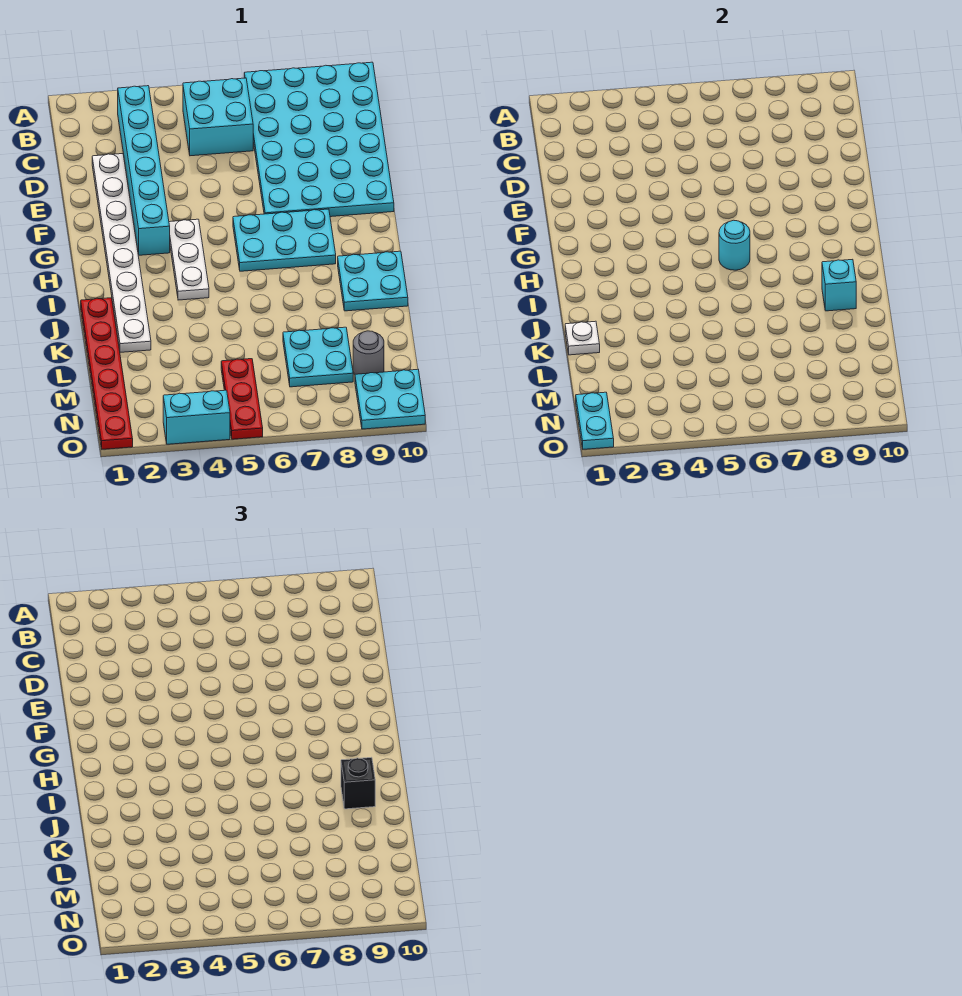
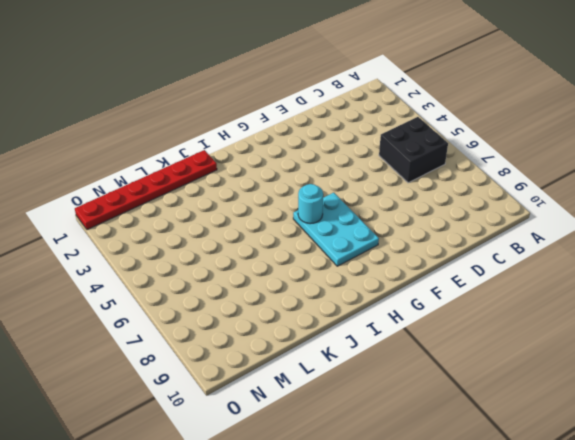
black 2x2 brick [379,117,448,183] -> cyan 2x2 brick [183,78,253,156]
none -> cyan 4x6 plate [244,62,394,217]
none -> cyan 1x6 brick [118,86,170,255]
none -> white 1x8 plate [92,154,151,352]

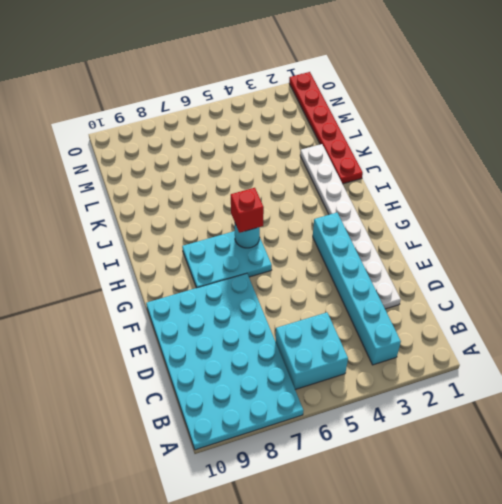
red 1x1 brick [231,188,264,233] -> none
none -> white 1x3 plate [169,219,209,300]
none -> cyan 2x2 plate [338,251,408,311]
none -> cyan 2x2 plate [283,327,353,387]

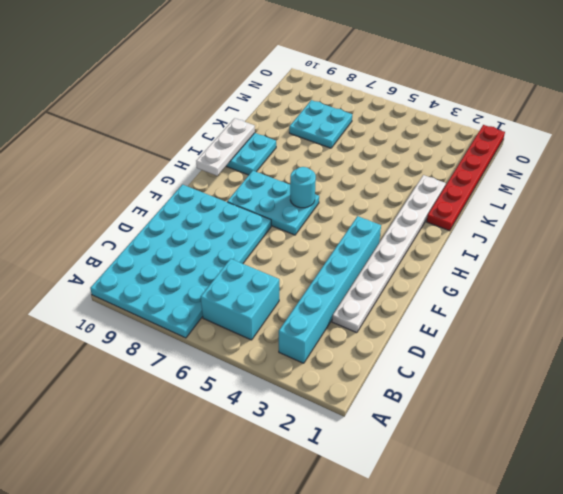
white 1x3 plate [196,118,255,176] -> white 1x3 plate moved to [169,219,209,300]
none -> red 1x3 plate [221,359,263,439]
none -> grey 1x1 round brick [353,331,384,374]
none -> cyan 2x2 plate [355,369,425,429]

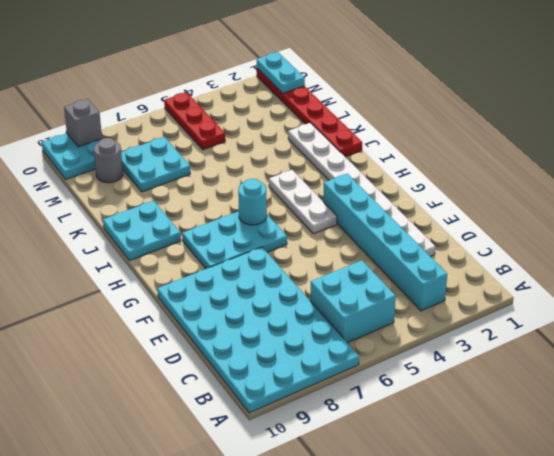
grey 1x1 brick [64,99,102,147] -> none
none -> cyan 1x2 brick [163,390,230,444]
none -> cyan 1x1 brick [822,259,856,311]
none -> white 1x1 plate [565,321,600,355]

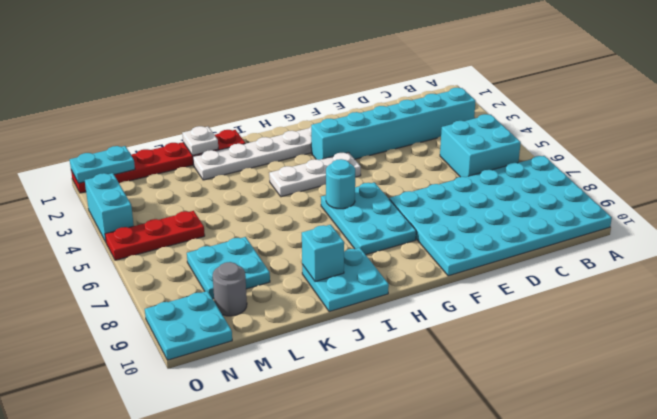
none -> black 1x1 brick [341,757,375,809]

